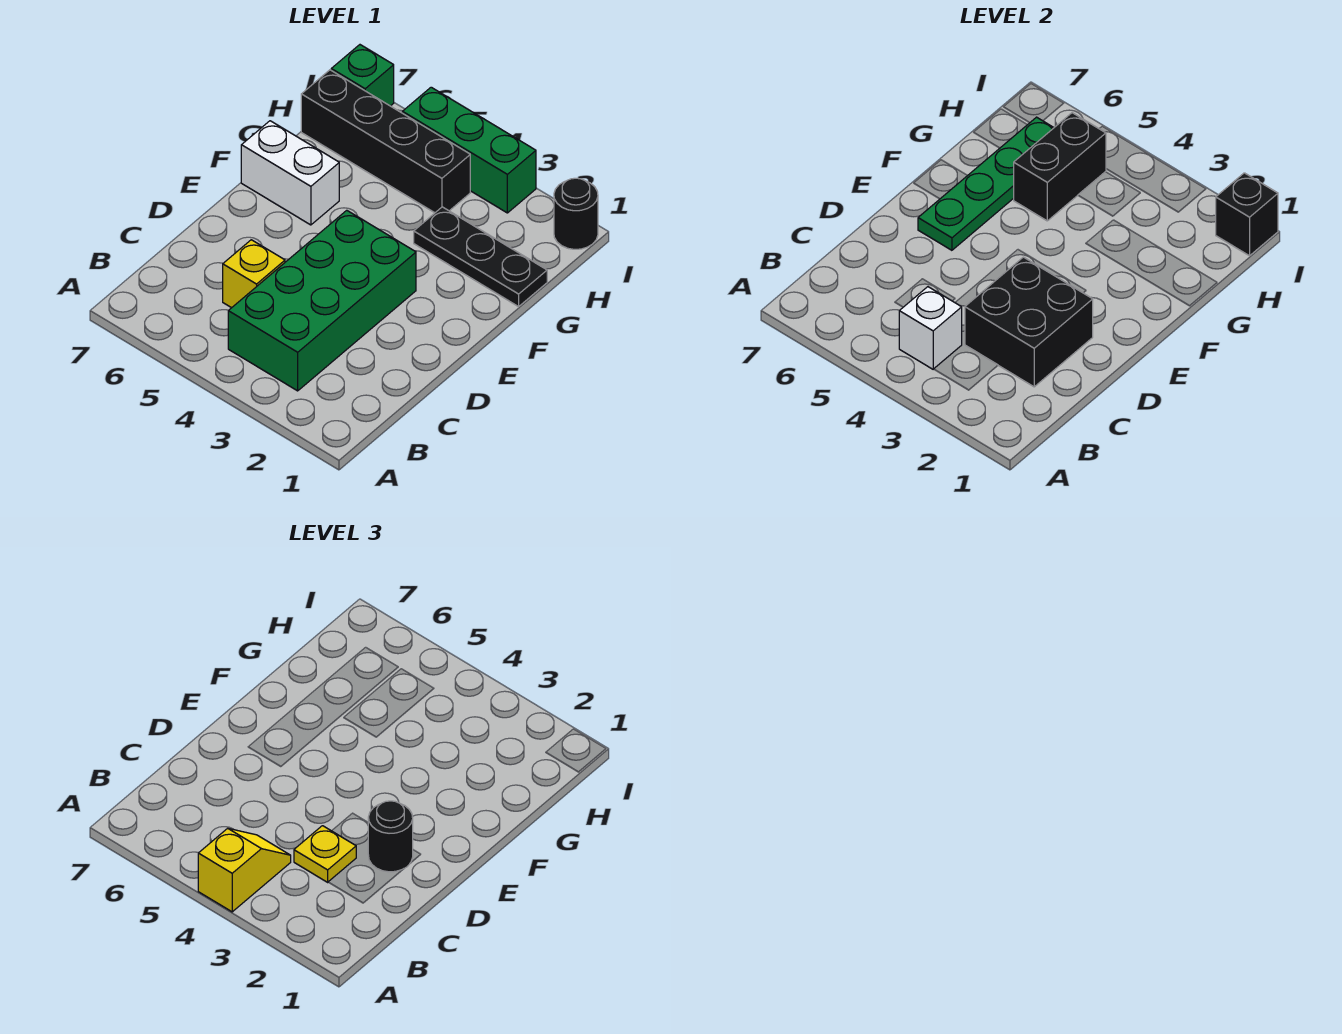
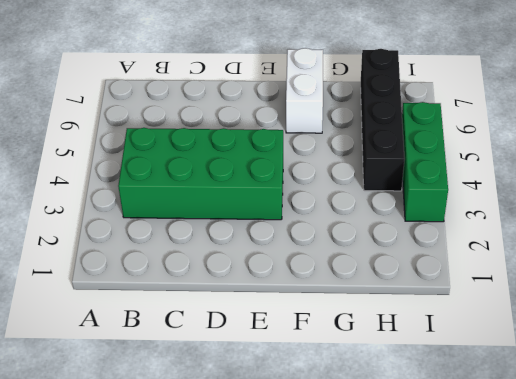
none -> yellow 1x1 brick [223,240,285,308]
none -> black 1x3 plate [414,207,547,307]
none -> black 1x1 round brick [554,178,598,249]

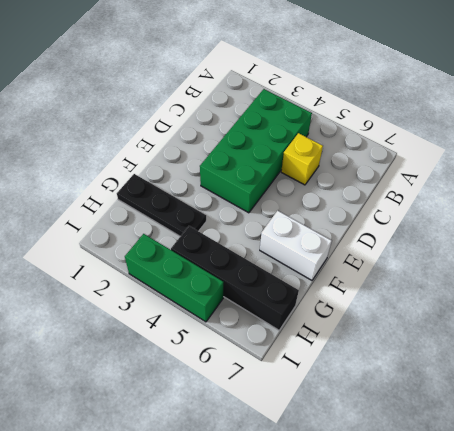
none -> black 1x1 round brick [554,178,598,249]
none -> green 1x1 brick [331,45,394,106]
none -> white 1x1 brick [899,287,962,369]

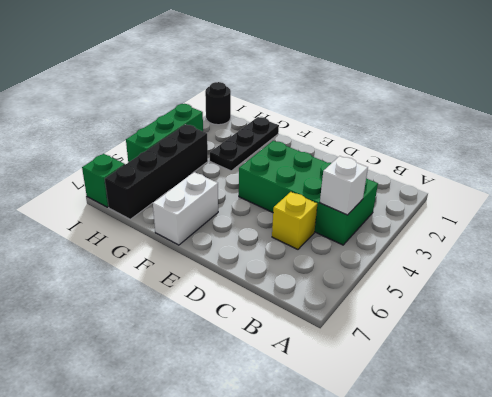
none -> black 2x2 brick [965,257,1093,387]
none -> green 1x4 plate [918,117,1054,250]
none -> black 1x2 brick [1014,113,1106,221]

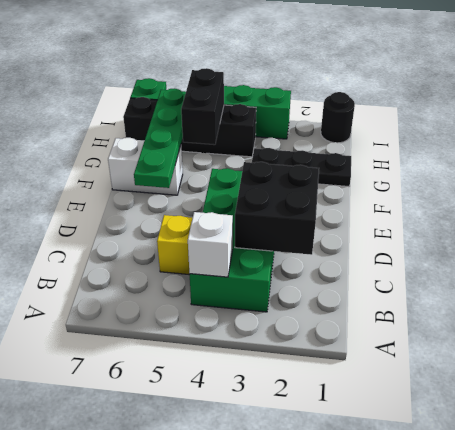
none -> black 1x1 brick [1216,173,1278,256]
none -> yellow 1x2 slope [198,828,291,912]
none -> yellow 1x1 plate [294,826,356,882]

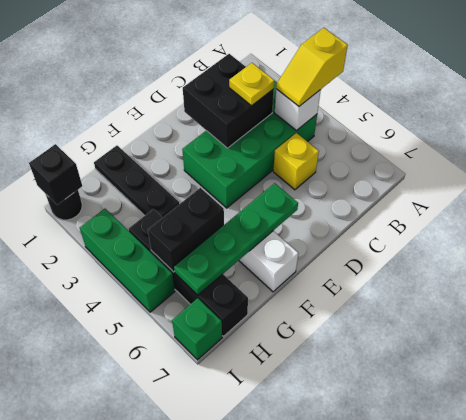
none -> black 1x1 round brick [368,801,413,872]

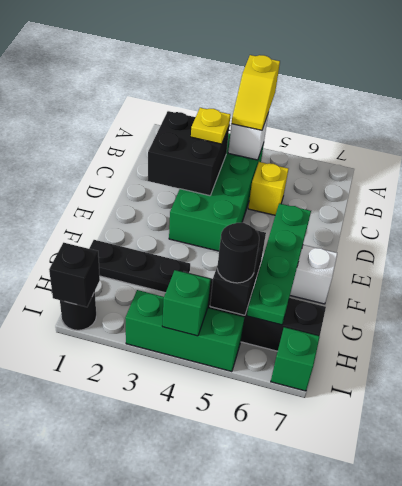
black 1x1 round brick [217,223,259,283] -> black 1x1 round brick moved to [368,801,413,872]
green 1x1 brick [163,270,211,336] -> none

